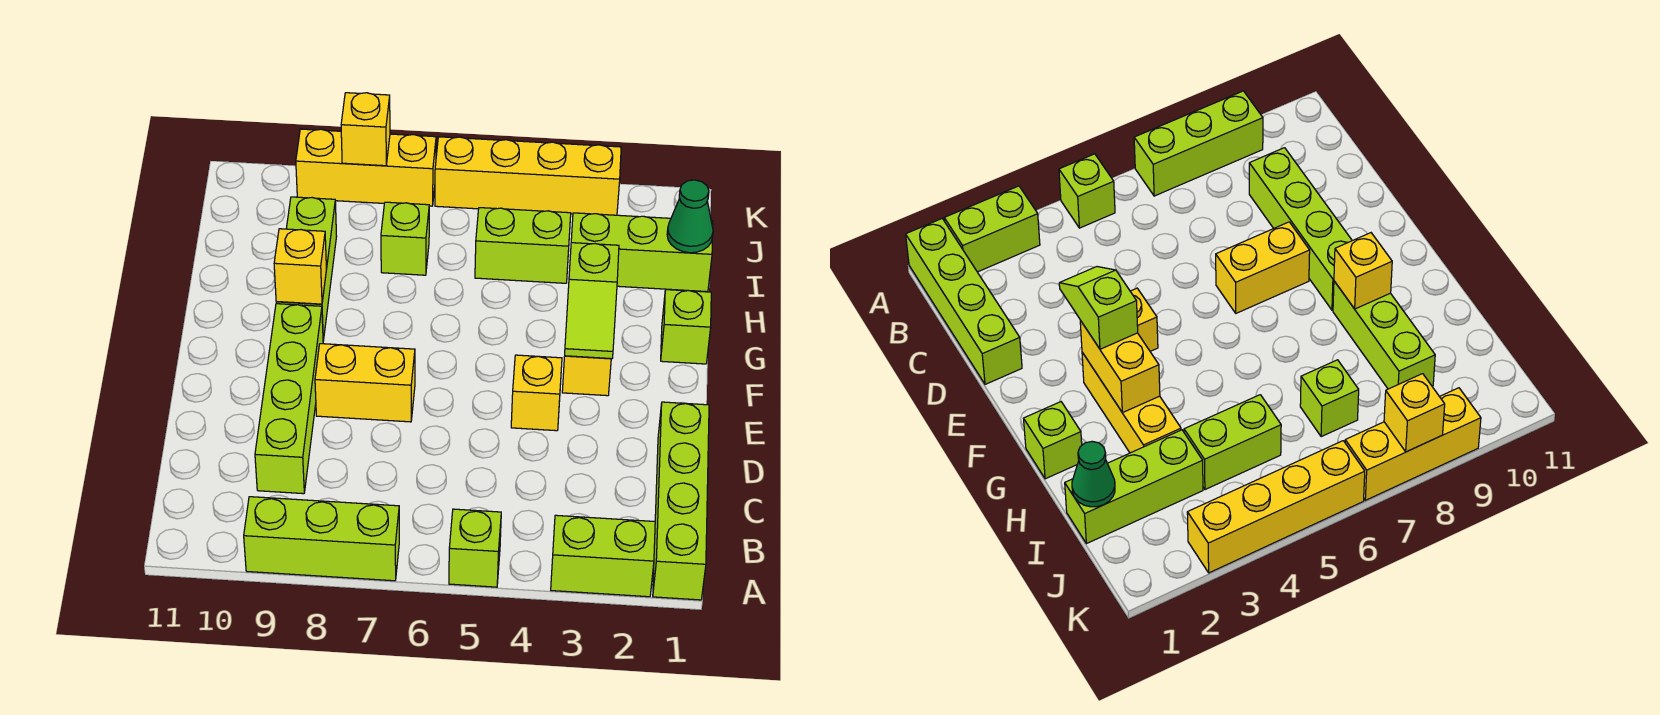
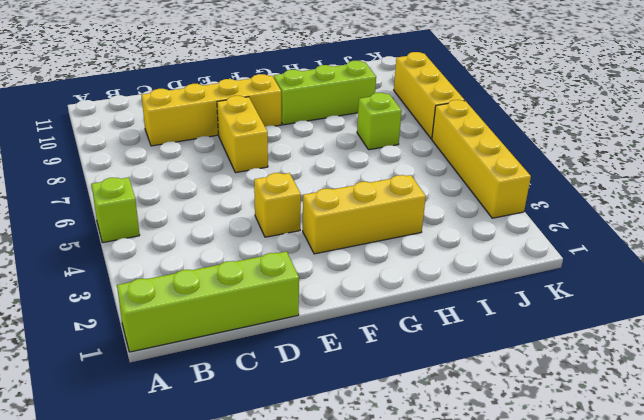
yellow 1x4 brick [141,74,281,146] -> lime 1x4 brick [255,304,323,494]
none -> lime 1x2 brick [551,515,655,597]
none -> lime 1x3 brick [244,497,399,581]
none -> lime 1x1 brick [661,290,711,364]

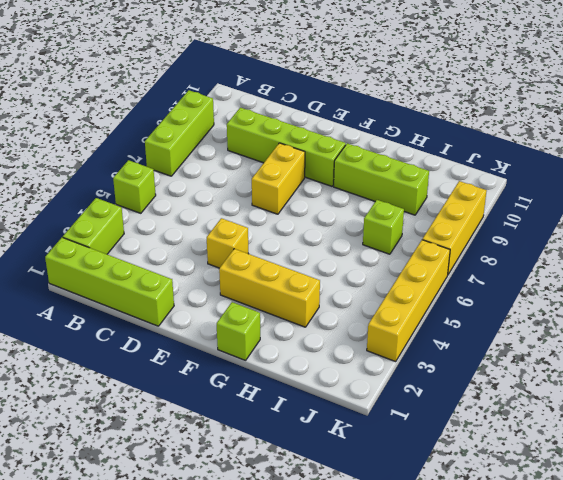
none -> lime 1x3 brick [571,213,713,292]
none -> lime 1x2 brick [475,208,571,283]
none -> yellow 1x2 brick [1080,320,1160,413]

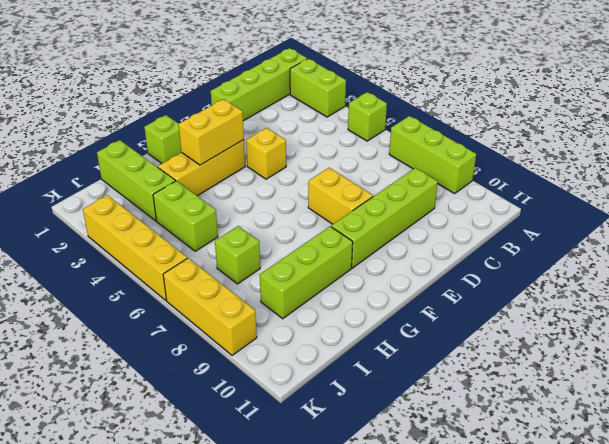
none -> yellow 1x1 brick [274,229,326,304]
none -> green 1x1 cone [667,180,713,253]
none -> yellow 1x1 brick [341,93,390,166]

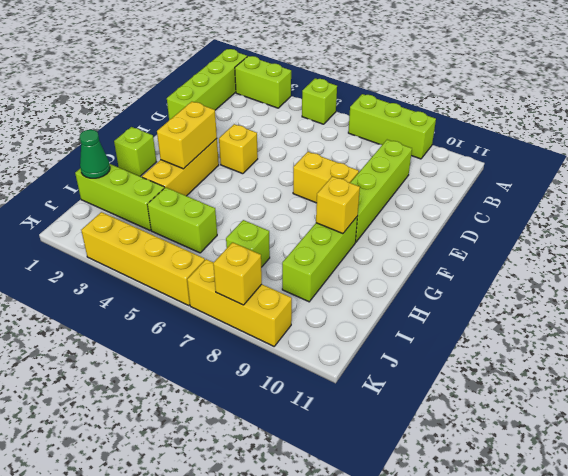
none -> lime 1x2 slope [565,243,619,359]

